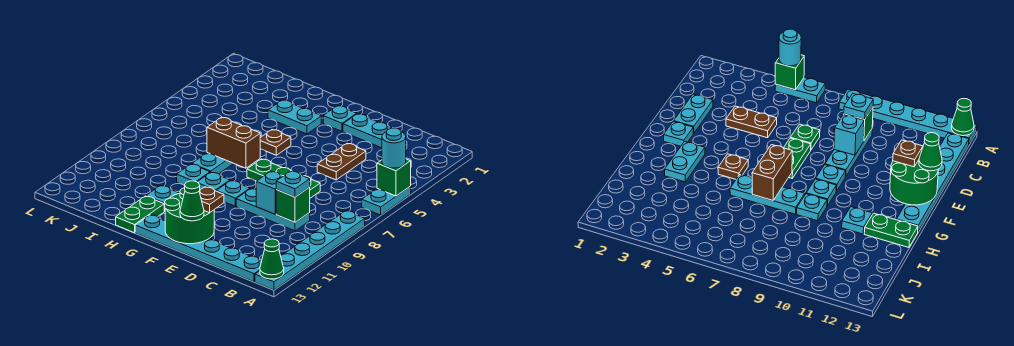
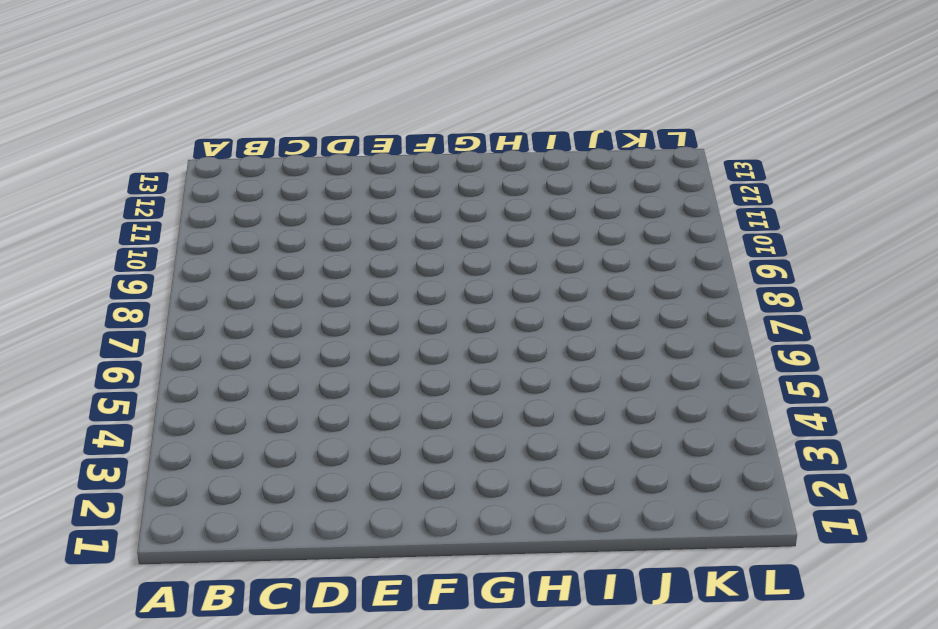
none -> cyan 1x2 plate [362,186,411,215]
none -> cyan 1x6 plate [255,211,365,290]
none -> cyan 1x6 plate [135,215,262,282]

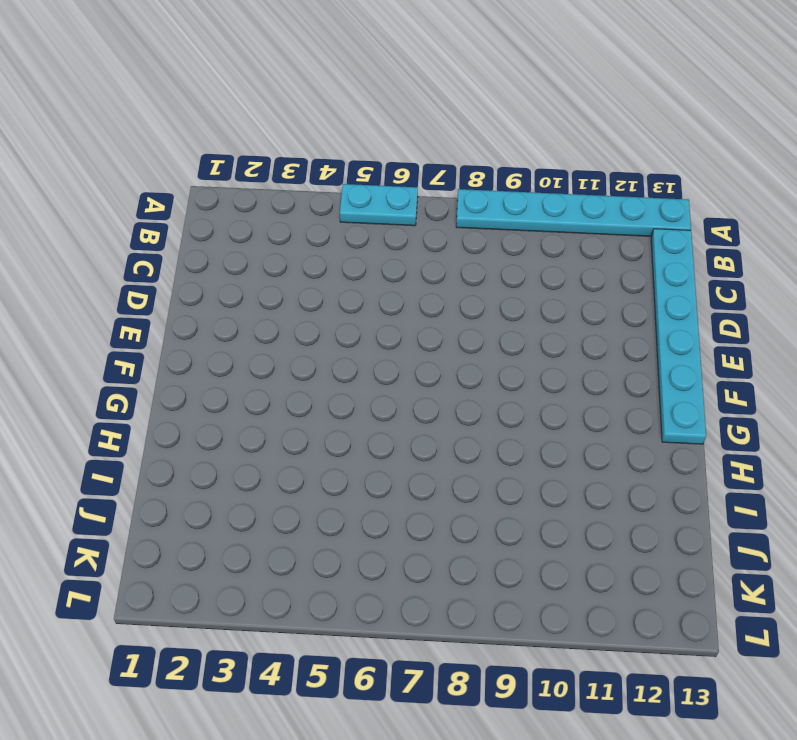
none -> cyan 1x3 plate [236,189,310,231]
none -> cyan 1x2 plate [343,114,391,148]
none -> brown 1x2 plate [317,143,366,180]

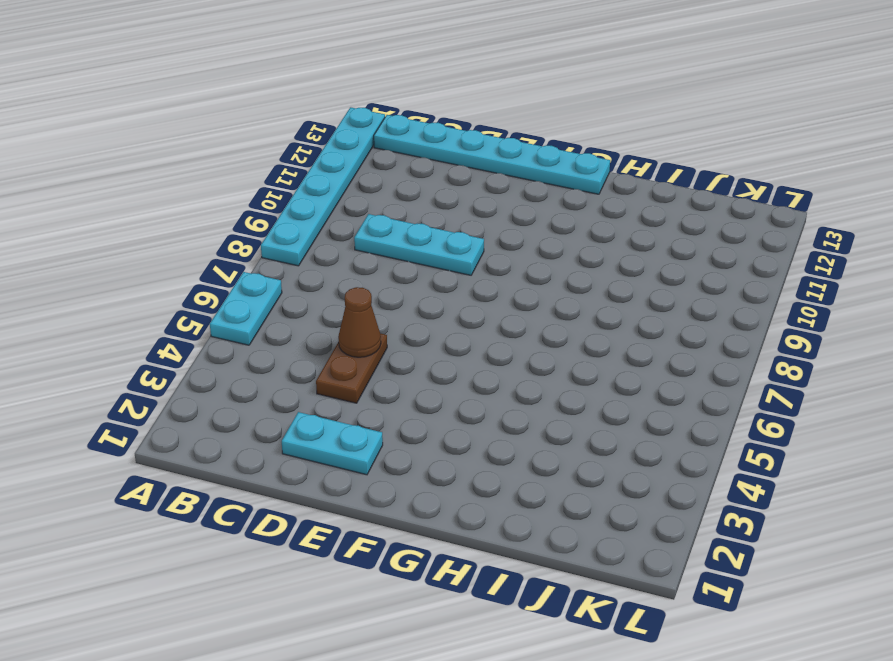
brown 1x1 cone [338,287,381,357] -> none
none -> green 1x1 plate [304,176,320,198]
none -> green 1x2 plate [247,159,291,181]
none -> cyan 1x1 plate [323,106,356,131]

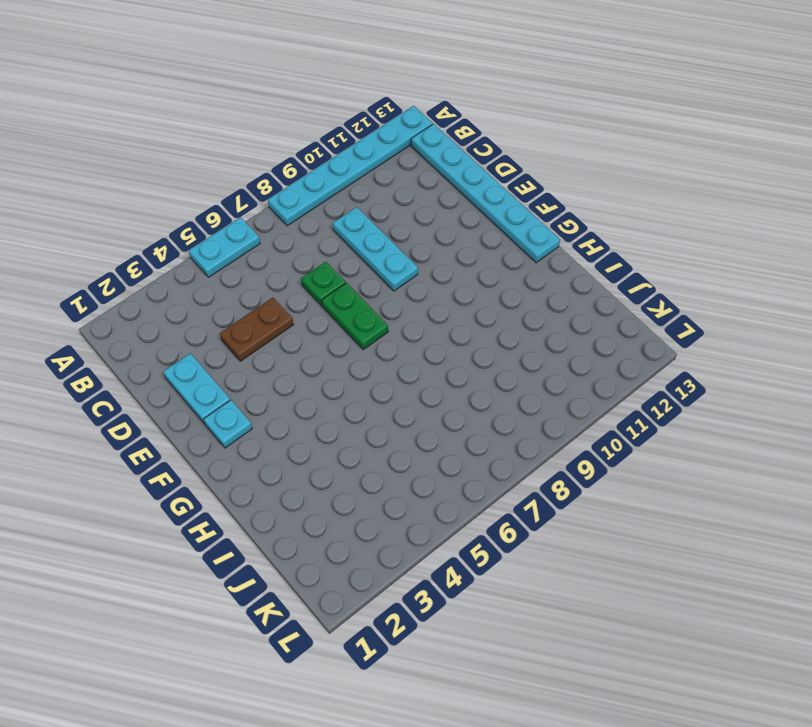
none -> cyan 1x1 plate [217,181,250,206]
none -> cyan 1x2 plate [268,100,321,134]
none -> brown 1x1 plate [260,130,291,155]

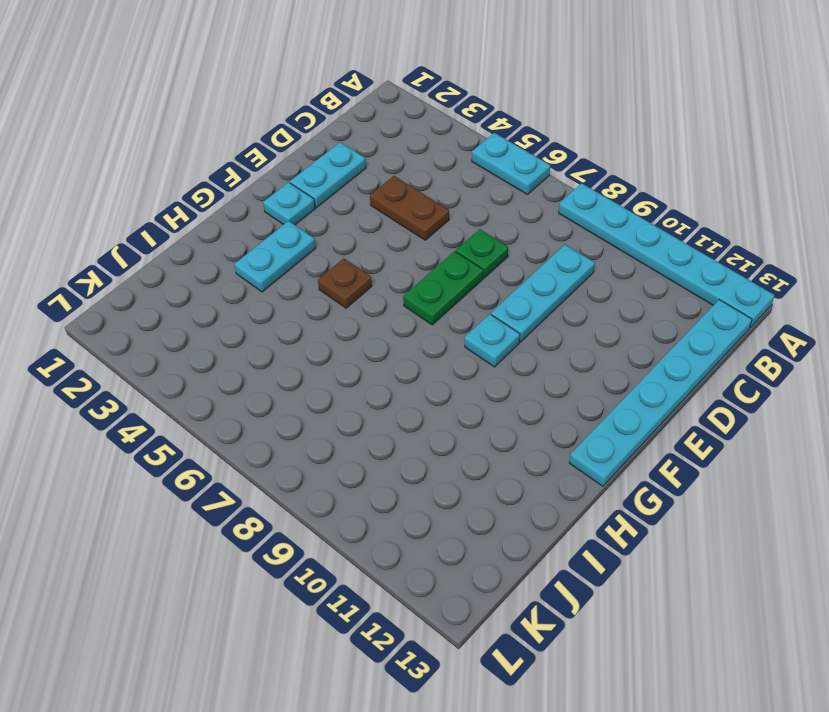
none -> cyan 1x1 plate [198,172,230,191]
none -> cyan 1x3 plate [192,153,233,174]
none -> cyan 1x1 plate [177,164,210,186]

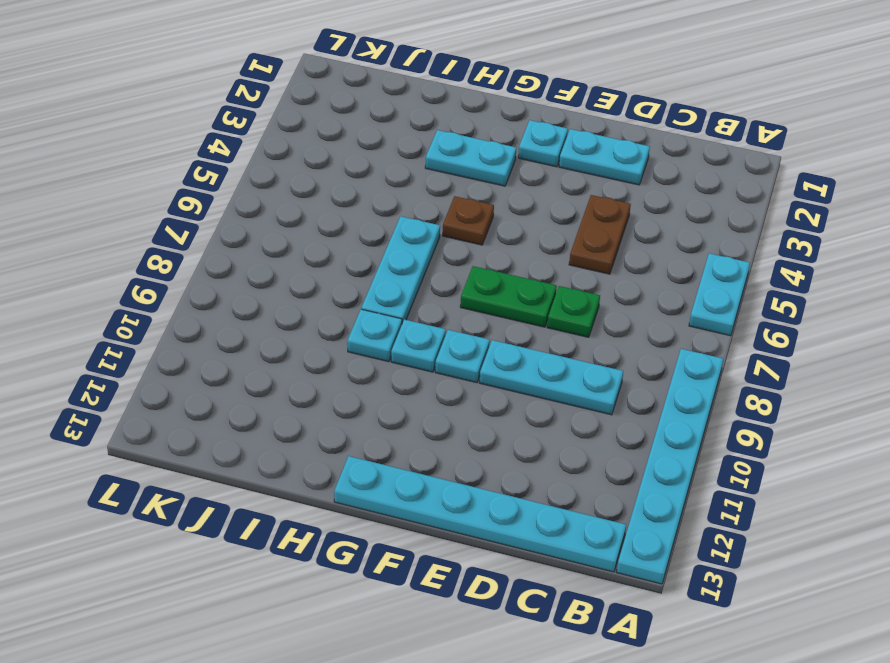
none -> cyan 1x1 plate [146,185,179,211]
none -> green 1x2 plate [116,196,164,233]
none -> green 1x1 brick [377,159,411,196]

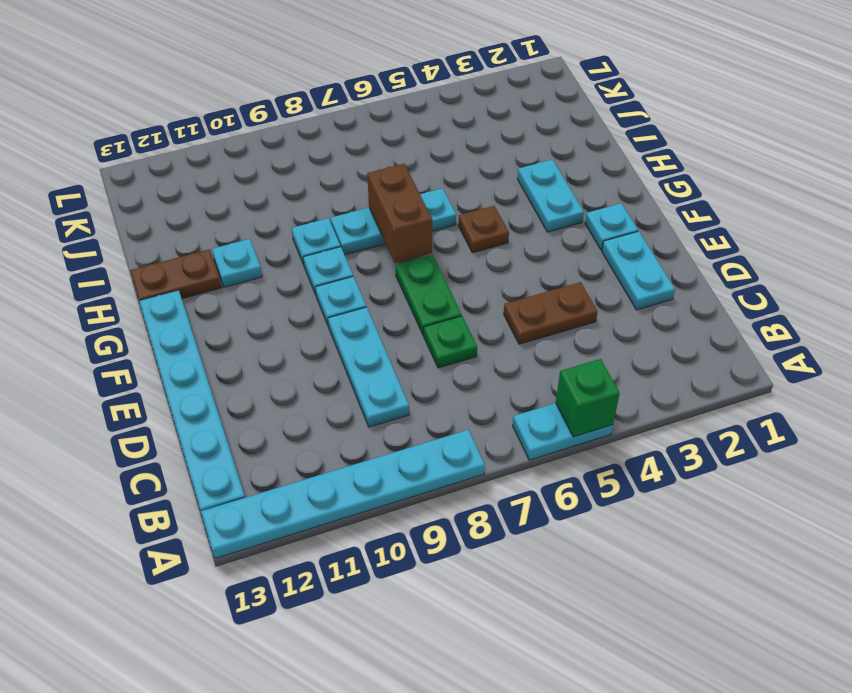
brown 1x2 plate [130,249,222,301] -> green 1x2 plate [116,196,164,233]
none -> green 1x1 cone [260,239,284,279]
none -> green 1x1 brick [276,187,310,222]
none -> cyan 1x1 brick [256,171,283,214]

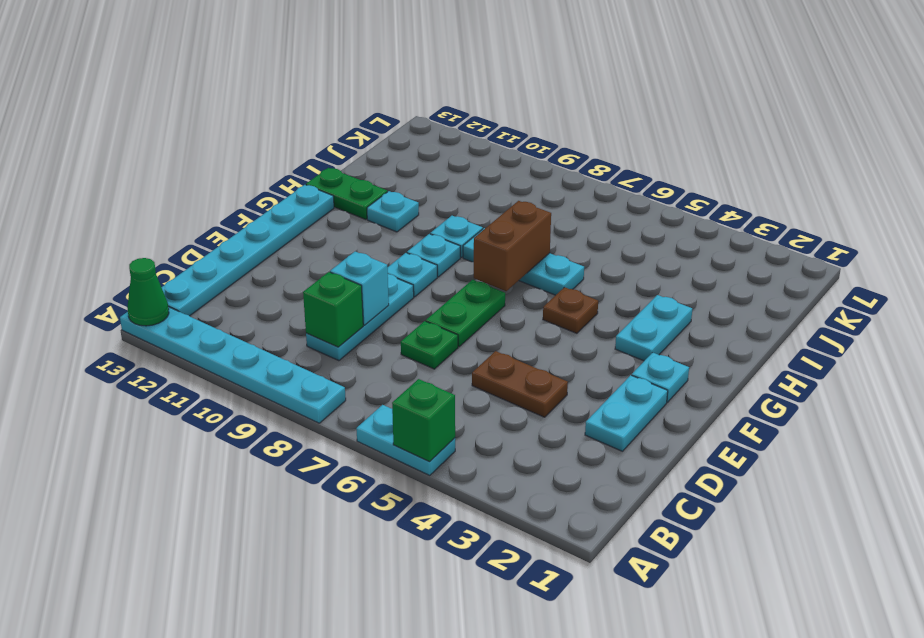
none -> green 2x2 round brick [165,188,214,244]
none -> cyan 1x1 round brick [382,128,406,168]
none -> cyan 1x1 plate [276,171,310,197]

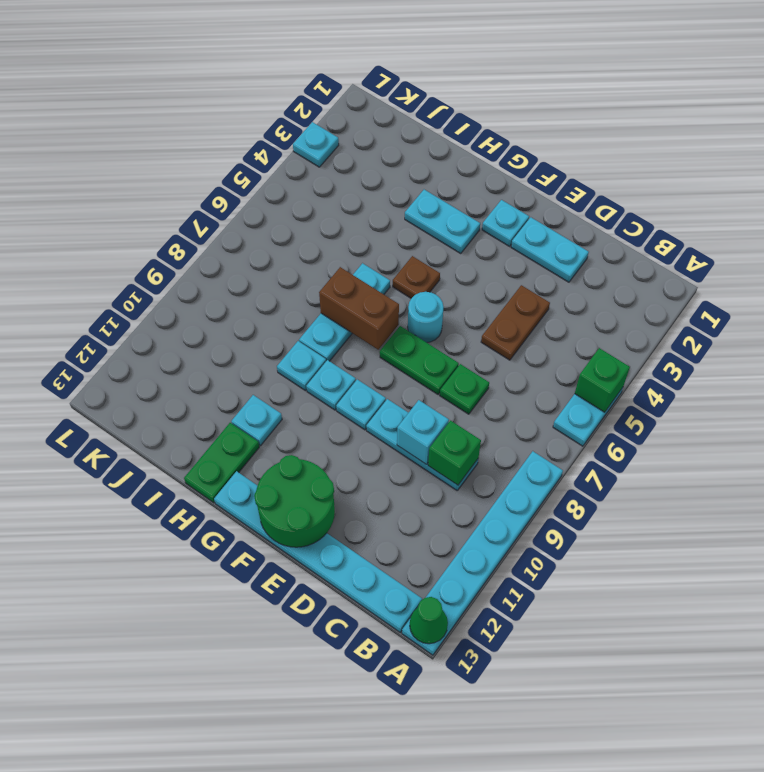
cyan 1x1 round brick [408,292,444,343] -> cyan 1x1 round brick moved to [382,128,406,168]
cyan 1x1 plate [293,122,339,167] -> cyan 1x1 plate moved to [276,171,310,197]
none -> brown 1x1 plate [199,187,224,213]
none -> green 1x1 cone [180,181,204,221]

